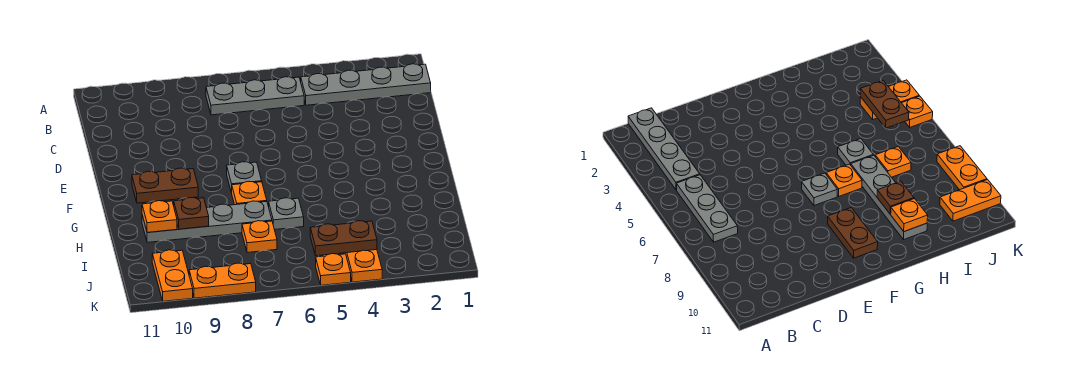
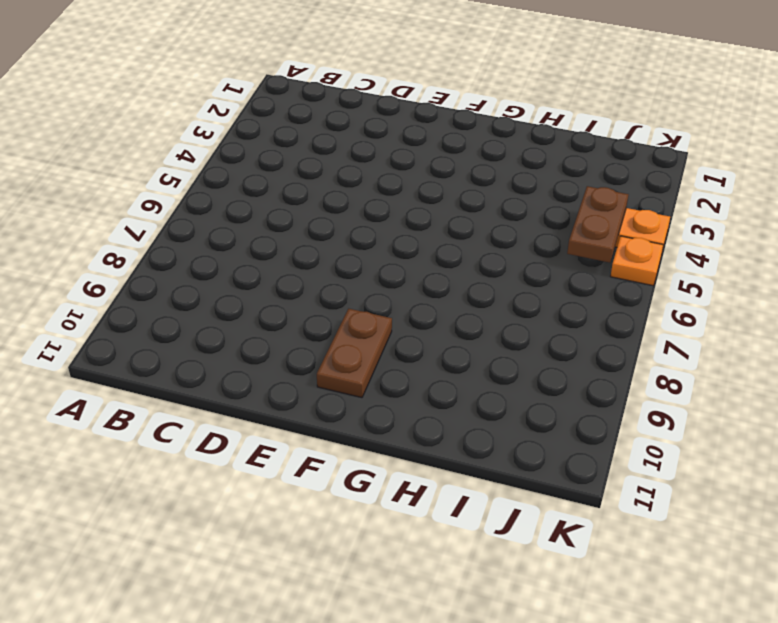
none -> grey 1x4 plate [301,64,431,105]
none -> grey 1x3 plate [206,77,304,115]
none -> grey 1x1 plate [227,162,262,193]

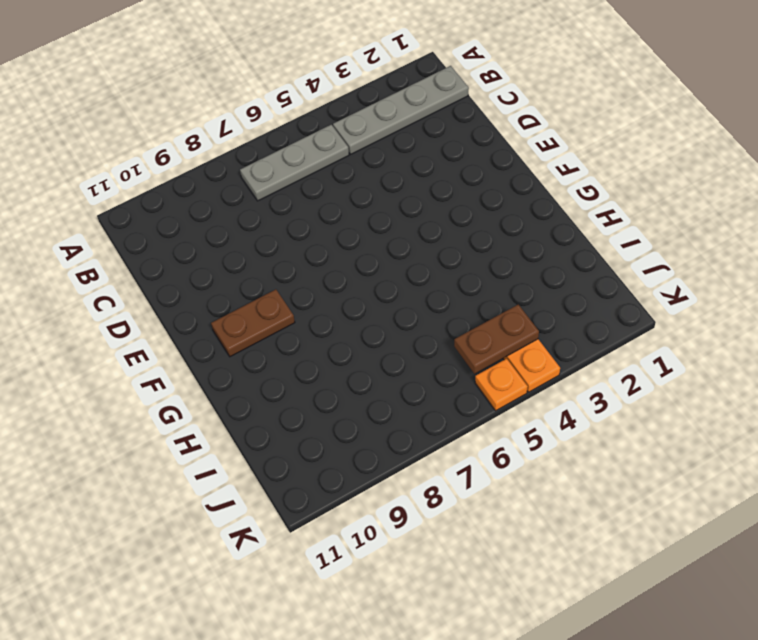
none -> grey 1x1 plate [227,162,262,193]
none -> orange 1x1 plate [232,181,267,205]
none -> grey 1x1 plate [269,198,304,230]

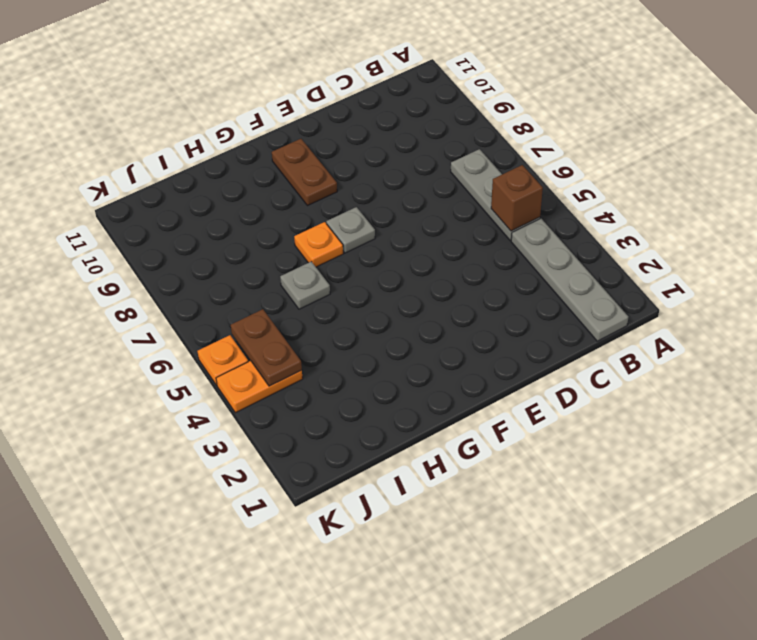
brown 1x1 brick [491,165,543,231] -> none
none -> grey 1x4 plate [142,201,272,242]
none -> orange 1x1 plate [242,221,277,253]
none -> orange 1x2 plate [152,250,193,301]

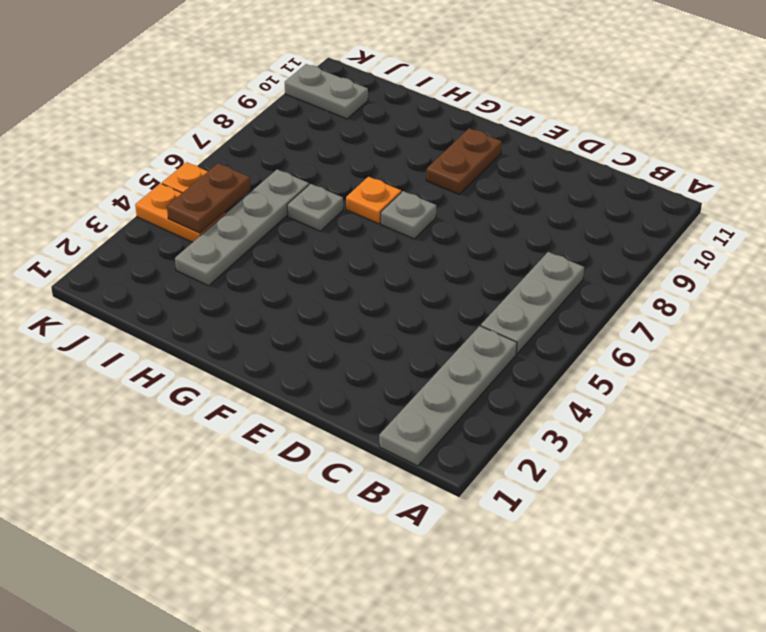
grey 1x4 plate [175,169,309,286] -> grey 1x4 plate moved to [142,201,272,242]
grey 1x2 plate [285,64,368,119] -> orange 1x2 plate [152,250,193,301]
none -> orange 1x1 plate [242,221,277,253]
none -> orange 1x2 plate [189,263,256,298]
none -> brown 1x1 plate [174,198,209,229]

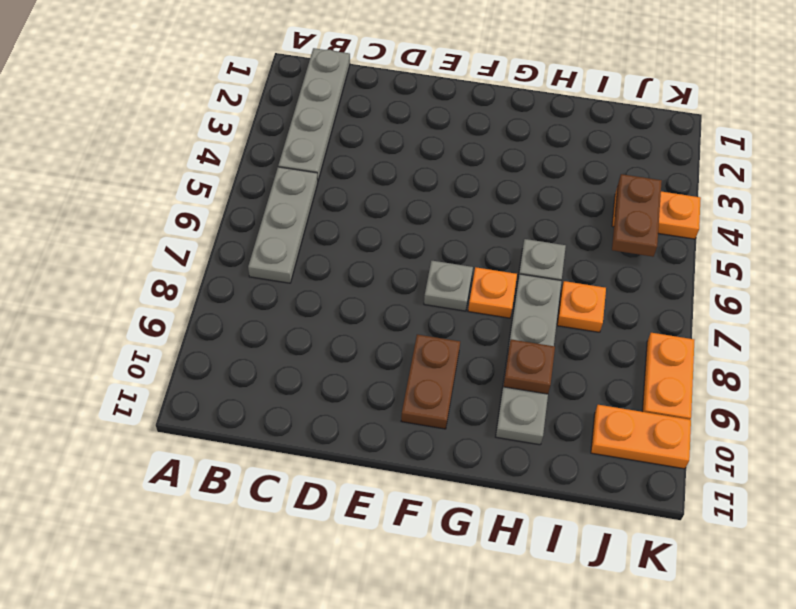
none -> orange 1x1 plate [316,254,351,285]
none -> orange 1x1 plate [142,201,177,232]

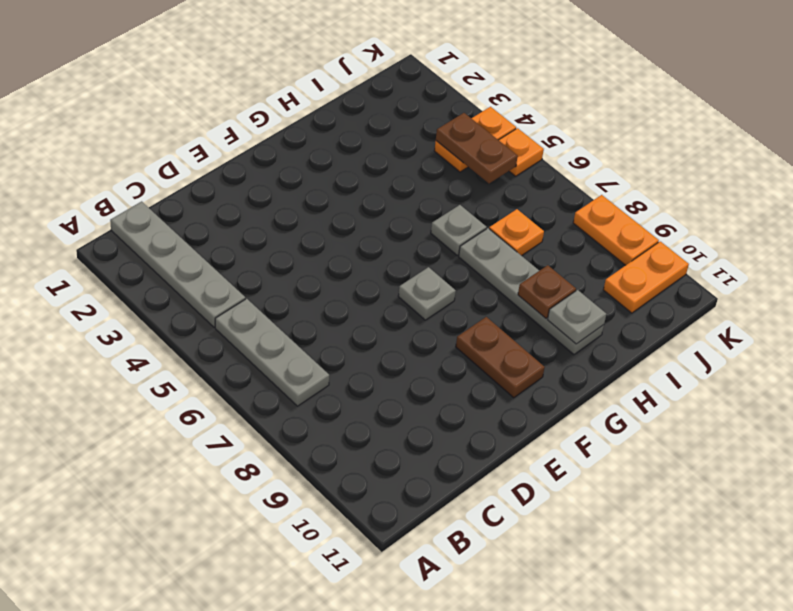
grey 1x1 plate [548,290,606,344] -> orange 1x1 plate [142,201,177,232]
none -> orange 1x1 plate [232,181,267,205]

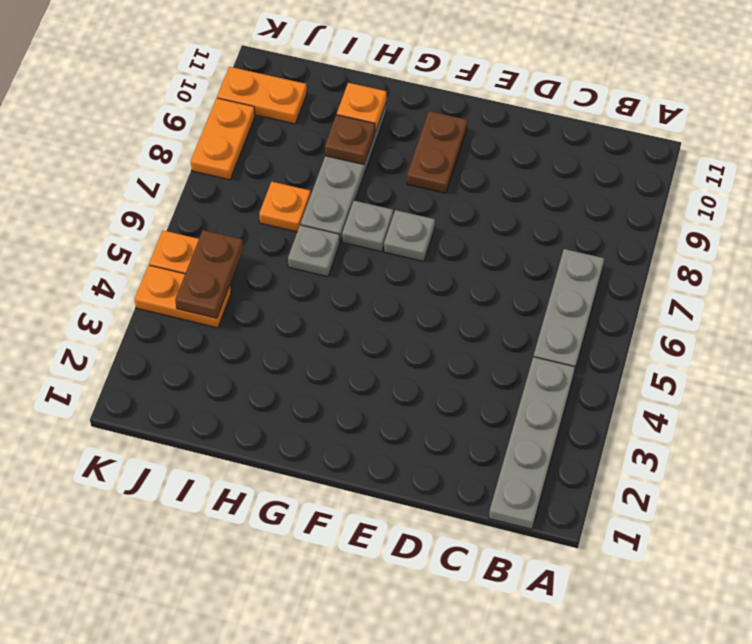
grey 1x1 plate [342,201,393,252] -> orange 1x1 plate [232,181,267,205]

